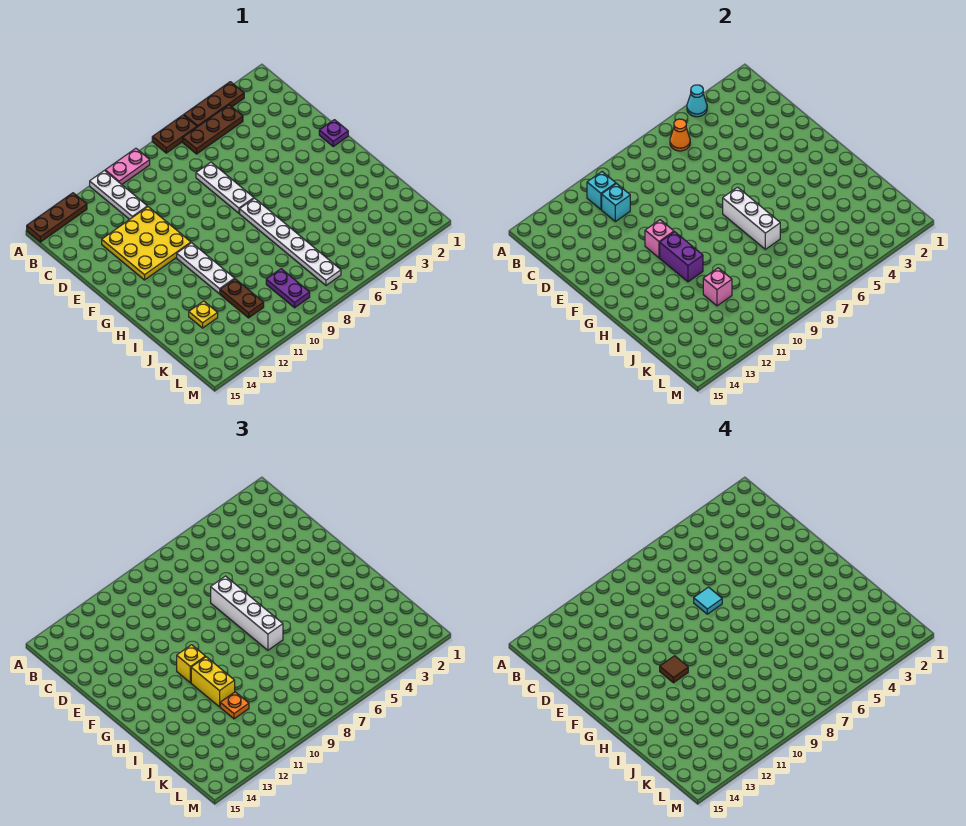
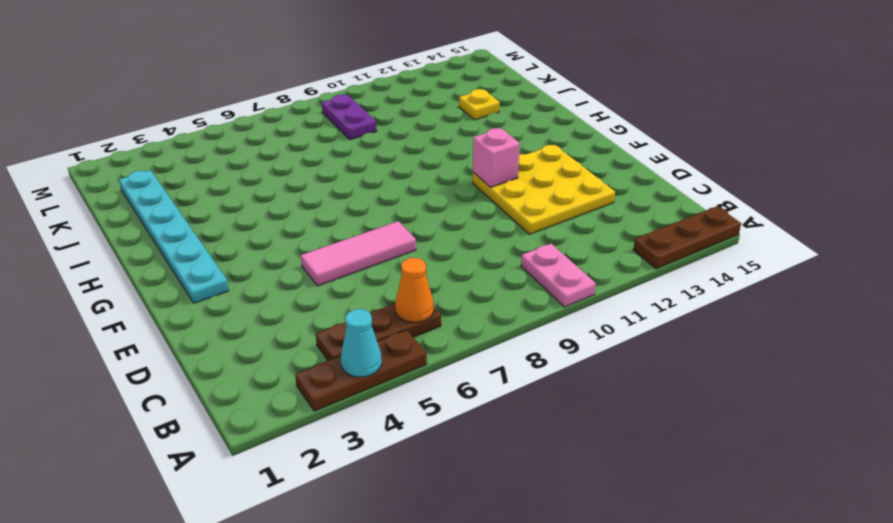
pink 1x2 plate [521,244,596,307] -> pink 1x2 plate turned to [105,148,150,184]
pink 1x3 tile [301,221,416,286] -> white 1x3 plate [196,162,254,213]
cyan 1x6 plate [119,170,229,303] -> none
none -> brown 1x2 plate [152,115,197,153]
none -> white 1x3 plate [90,171,147,219]
none -> purple 1x1 plate [319,120,348,146]

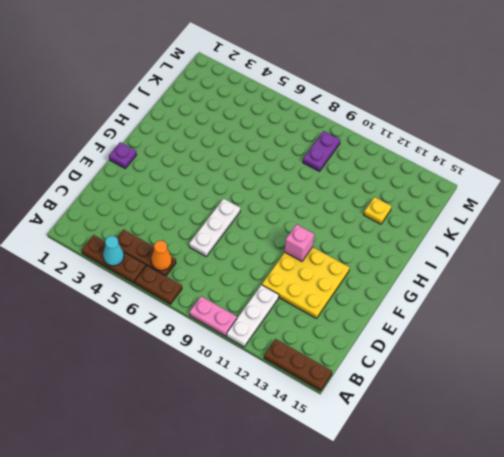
none -> white 1x6 plate [240,198,341,285]
none -> white 1x3 plate [177,243,235,294]
none -> brown 1x2 plate [220,279,264,318]

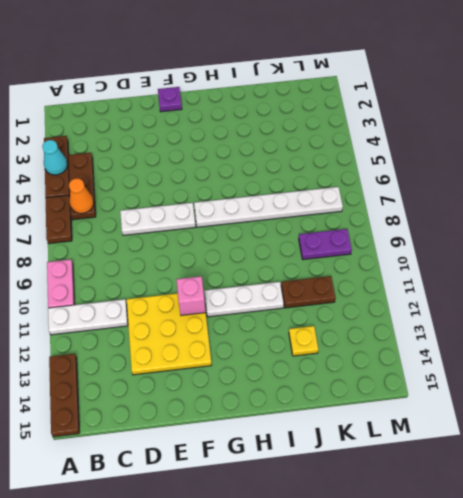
none -> cyan 1x1 brick [587,172,616,209]
none -> cyan 1x1 brick [602,184,630,222]
none -> white 1x3 brick [723,187,780,249]

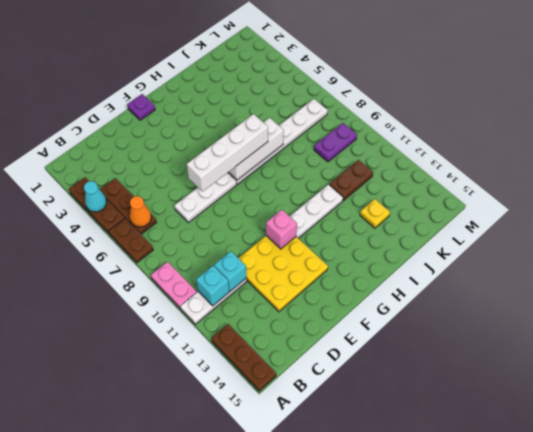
none -> purple 1x2 brick [660,232,703,282]
none -> pink 1x1 brick [703,268,732,306]
none -> yellow 1x1 brick [177,645,205,683]

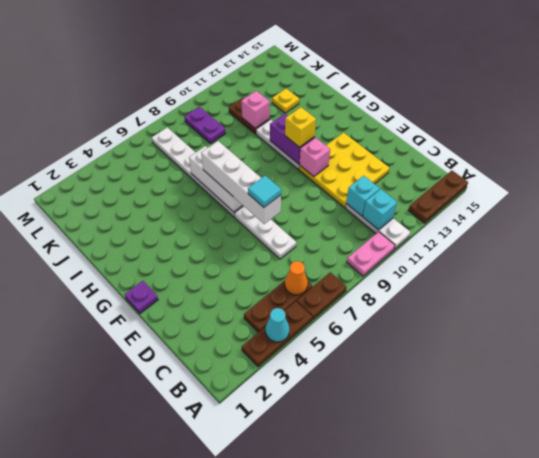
none -> yellow 1x2 brick [191,657,235,707]
none -> orange 1x1 plate [220,692,249,719]
none -> brown 1x1 tile [660,656,688,683]

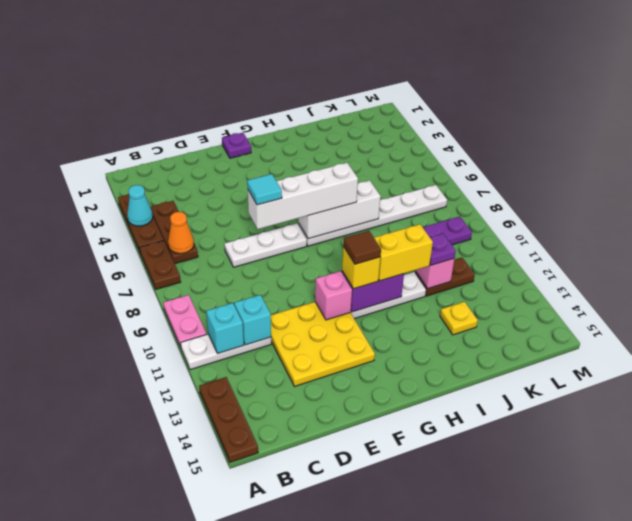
purple 1x1 plate [430,233,456,265] -> orange 1x1 plate [220,692,249,719]

